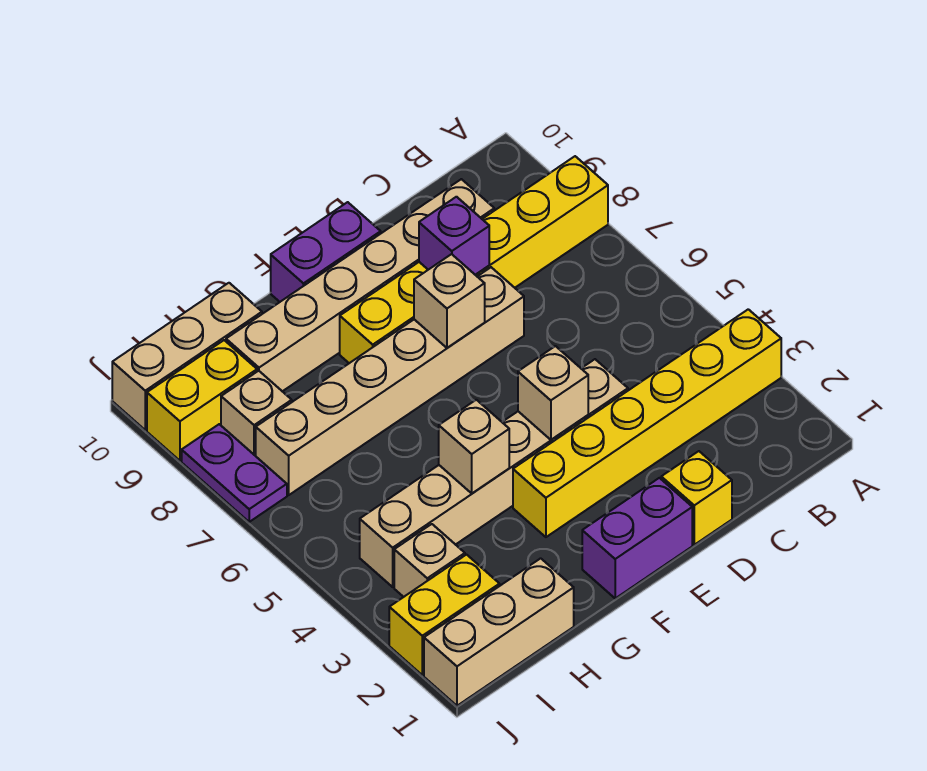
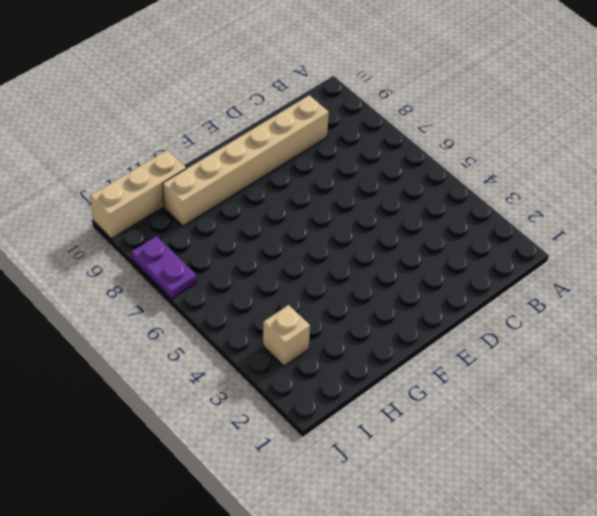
none -> yellow 1x6 brick [513,309,781,537]
none -> yellow 1x6 brick [340,156,608,363]
none -> yellow 1x1 brick [661,451,732,545]

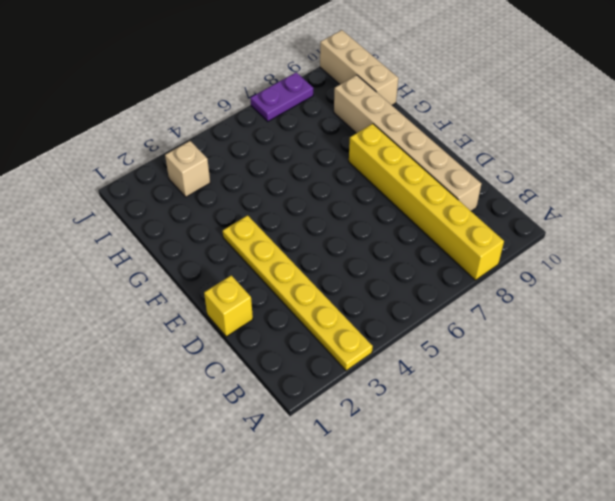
yellow 1x6 plate [223,215,373,371] -> yellow 1x6 brick [513,309,781,537]
none -> tan 1x6 brick [360,359,628,587]
none -> tan 1x6 brick [256,267,524,495]
none -> purple 1x2 brick [582,478,692,598]

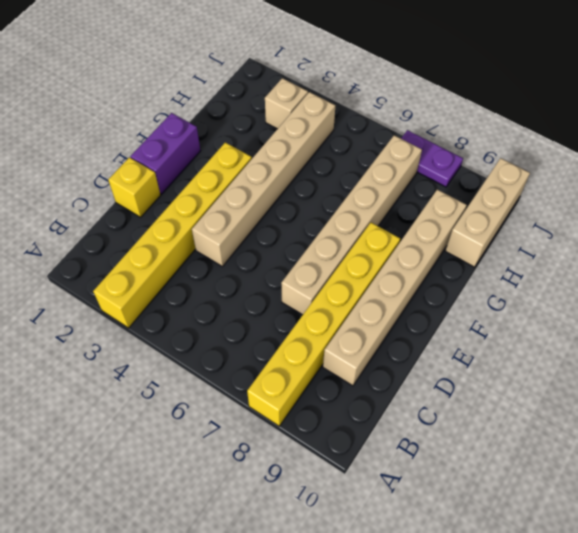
none -> purple 1x2 brick [271,202,381,302]
none -> tan 1x3 brick [424,558,574,706]
none -> yellow 1x2 brick [389,555,500,675]

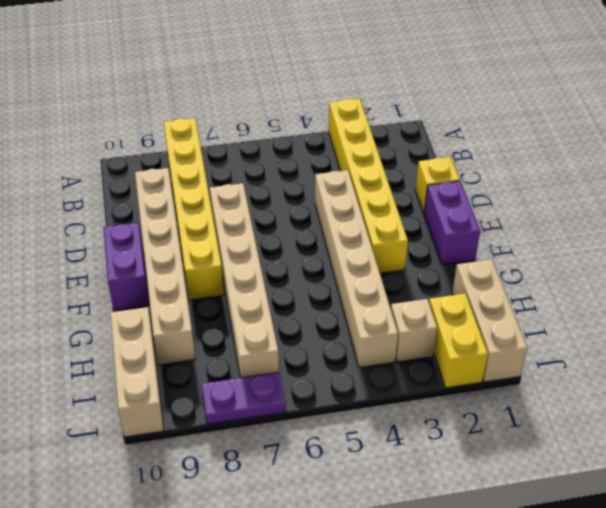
none -> tan 1x1 brick [221,371,292,456]
none -> yellow 1x2 brick [147,340,257,461]
none -> purple 1x1 brick [419,197,489,275]

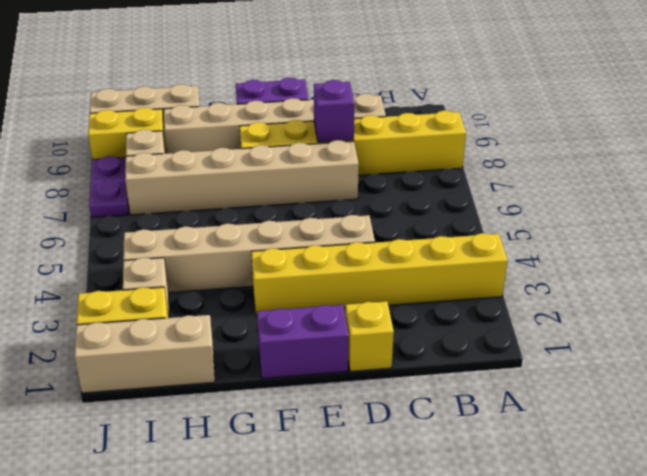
none -> tan 1x1 brick [518,346,588,440]
none -> tan 1x1 brick [414,254,485,348]
none -> tan 1x1 brick [439,400,509,493]

